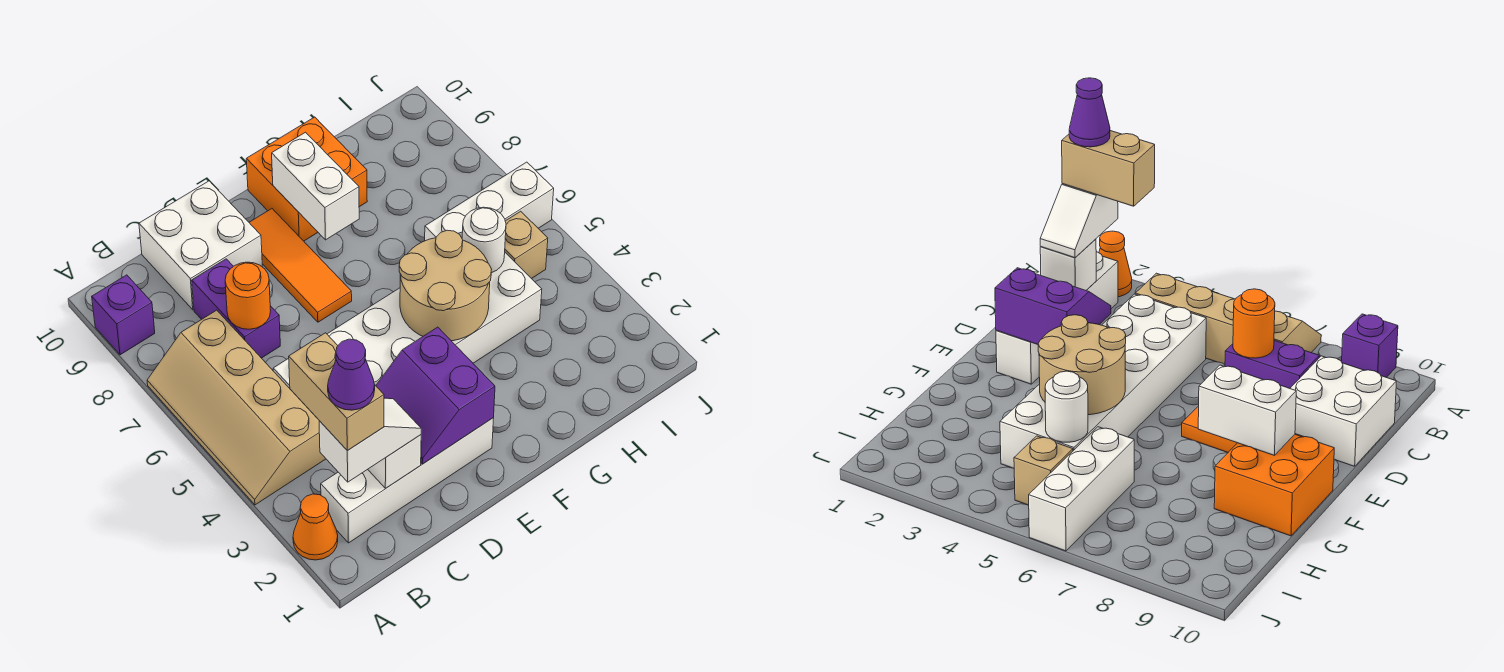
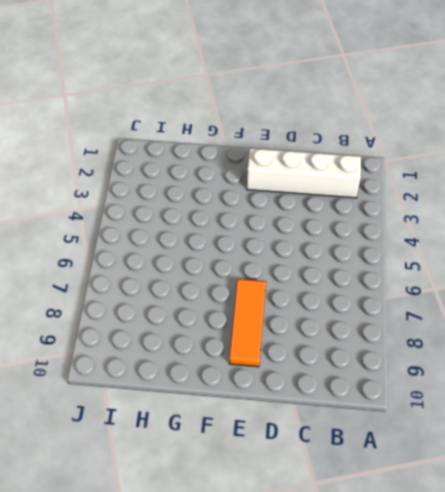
none -> orange 1x1 cone [293,494,338,560]
none -> tan 2x4 slope [147,310,326,505]
none -> purple 1x1 brick [92,275,155,355]

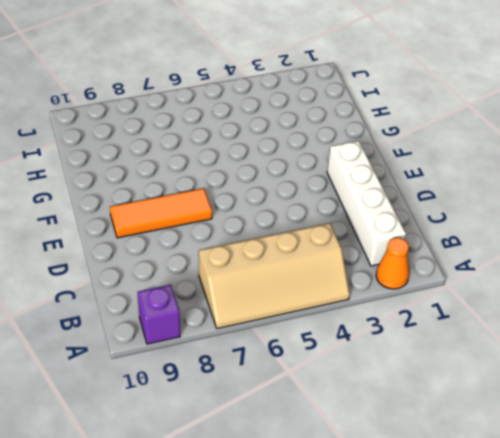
none -> white 2x6 brick [273,253,542,418]
none -> purple 1x2 brick [192,259,280,358]
none -> white 2x2 brick [139,181,262,310]

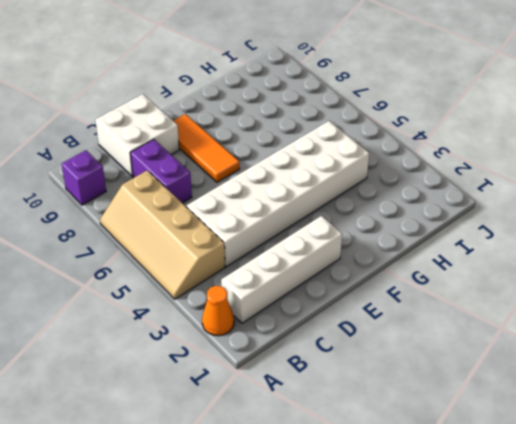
none -> orange 2x2 brick [246,117,367,241]
none -> white 1x3 brick [425,162,554,241]
none -> tan 1x1 brick [505,211,548,279]

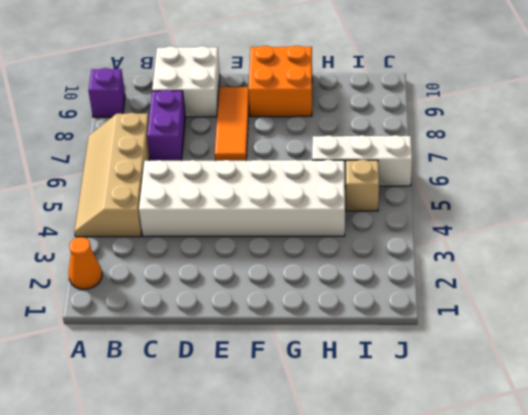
none -> white 1x4 brick [321,418,494,543]
none -> white 1x1 brick [368,435,421,488]
none -> orange 1x1 round brick [225,262,271,329]

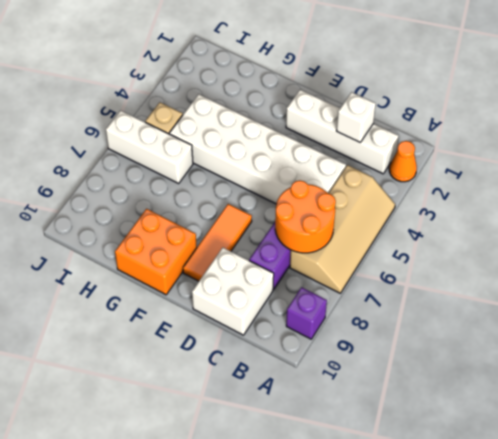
orange 2x2 round brick [275,180,336,253] -> orange 1x1 round brick [225,262,271,329]
none -> purple 2x2 slope [376,327,495,464]
none -> tan 2x2 round brick [399,230,492,341]
none -> white 1x2 brick [272,132,359,240]

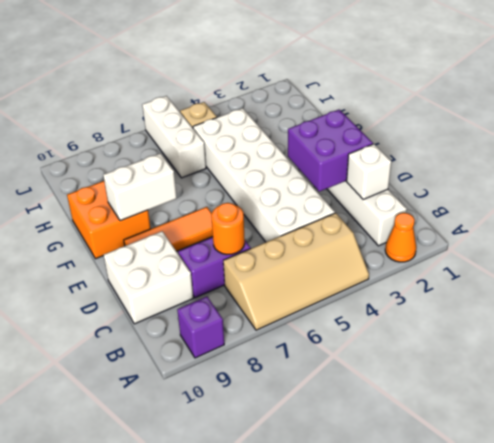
purple 2x2 brick [288,110,373,192] -> purple 2x2 slope [376,327,495,464]
none -> tan 2x2 round brick [399,230,492,341]
none -> white 1x1 round brick [462,207,506,273]
none -> white 1x2 slope [319,398,421,482]

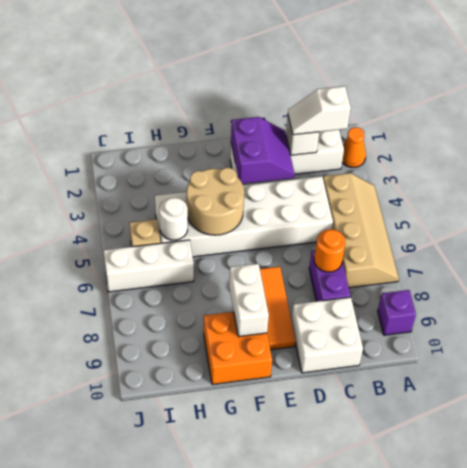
none -> tan 1x2 brick [289,333,384,451]
none -> purple 1x1 cone [328,339,375,410]

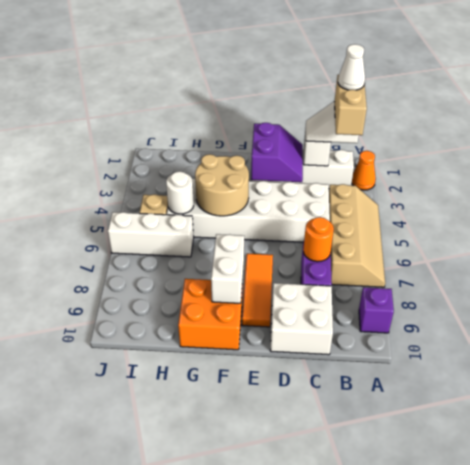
white 1x1 cone [338,44,365,90] -> purple 1x1 cone [328,339,375,410]

